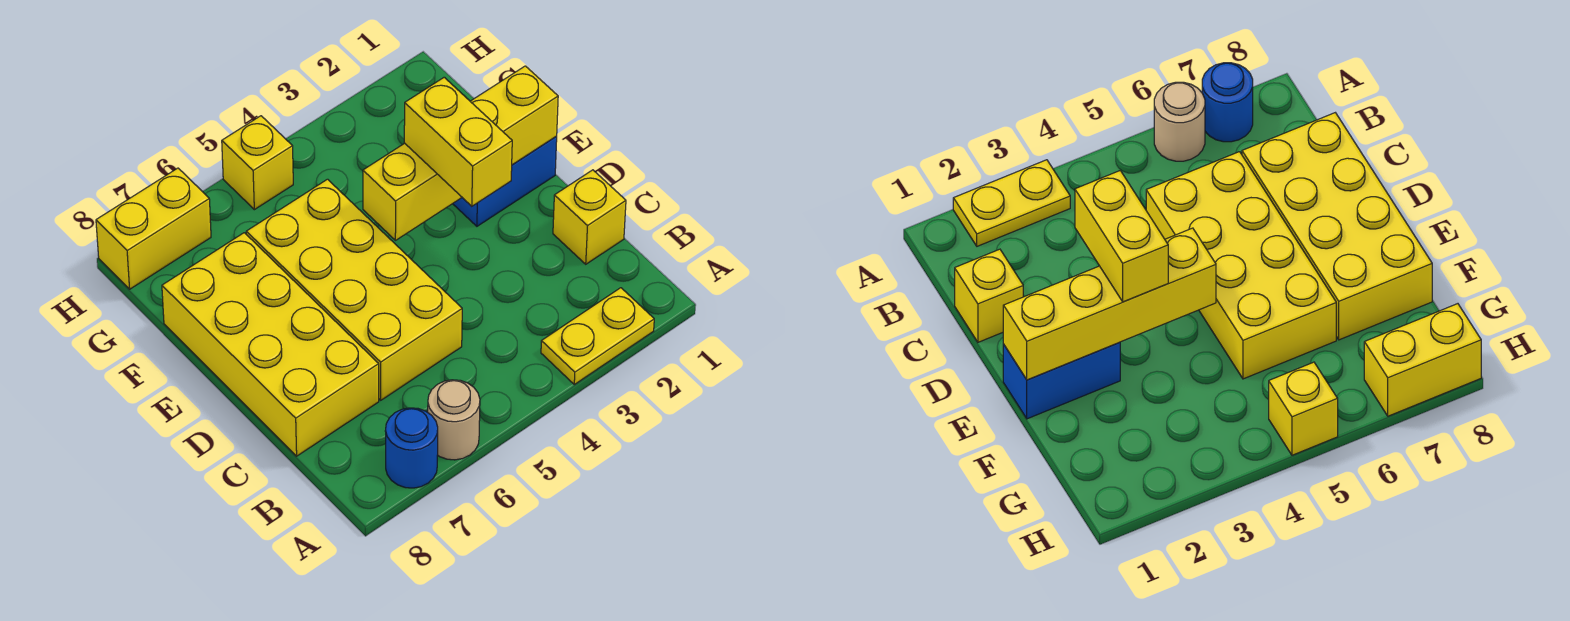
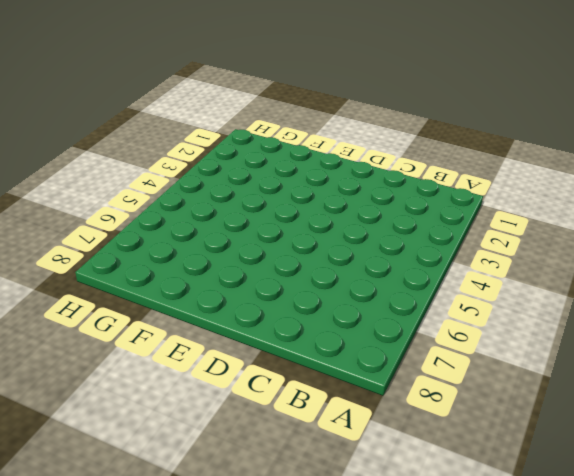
none -> yellow 1x2 plate [541,288,654,384]
none -> tan 1x1 round brick [428,380,480,460]

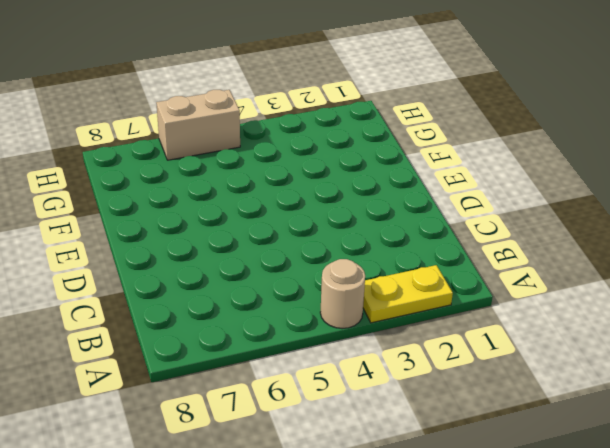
tan 1x1 round brick [320,259,365,329] -> tan 1x1 round brick moved to [428,380,480,460]
tan 1x2 brick [156,90,240,160] -> yellow 1x1 brick [222,116,293,210]
none -> blue 1x1 round brick [385,408,438,488]
none -> yellow 1x1 brick [553,170,626,264]

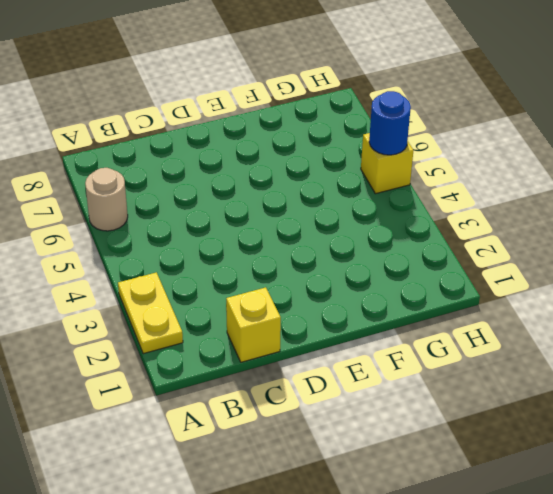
blue 1x1 round brick [369,91,411,155] -> blue 1x1 round brick moved to [385,408,438,488]
none -> yellow 2x4 brick [246,179,462,400]
none -> yellow 2x4 brick [162,233,379,456]

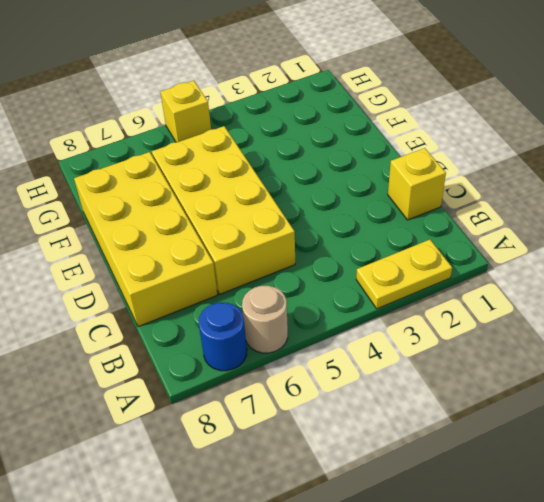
none -> blue 1x2 brick [453,136,557,226]
none -> yellow 1x2 brick [96,168,211,289]

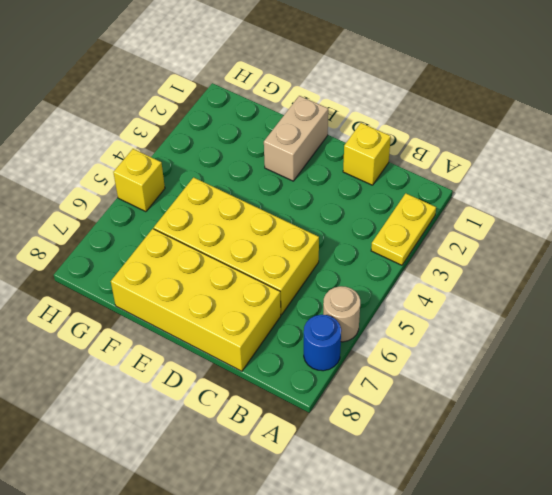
tan 1x2 brick [264,96,328,181] -> blue 1x2 brick [453,136,557,226]
none -> yellow 1x2 brick [96,168,211,289]
none -> yellow 1x4 brick [363,66,558,240]

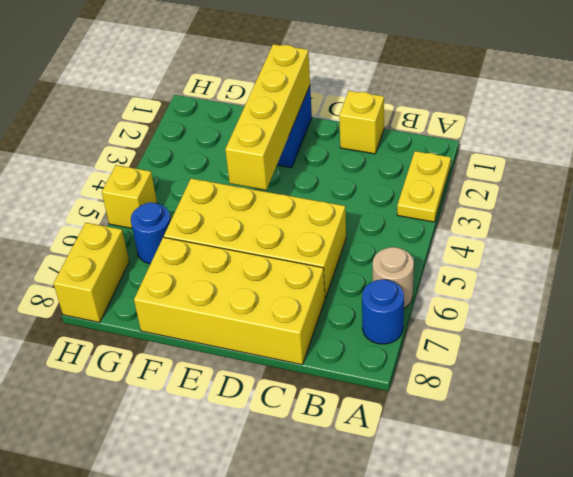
blue 1x1 round brick [131,203,171,264] -> none
none -> yellow 1x2 brick [404,77,512,206]

